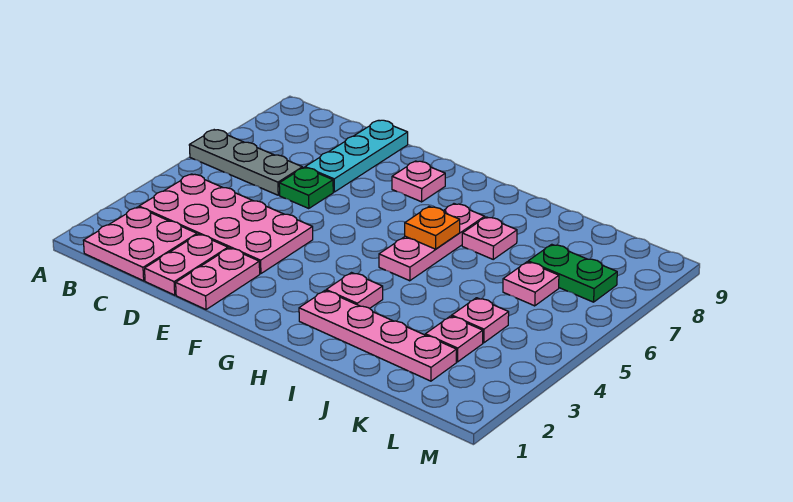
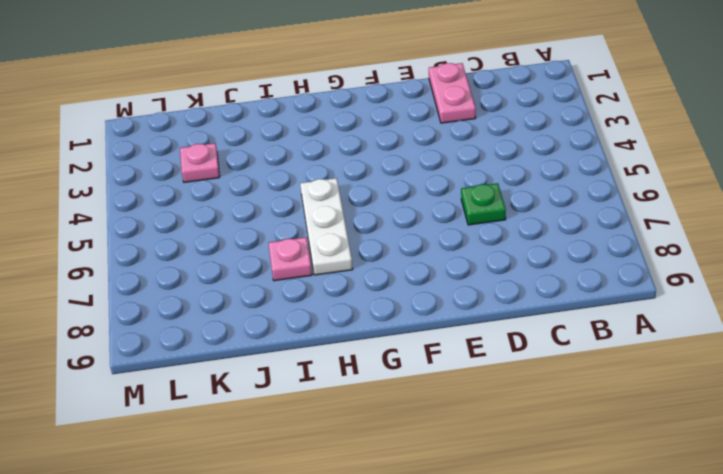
white 1x3 plate [300,178,353,275] -> pink 1x3 plate [379,204,485,281]
none -> grey 1x3 plate [189,130,302,195]
none -> pink 2x2 plate [83,207,197,281]
none -> pink 2x4 plate [139,174,313,274]

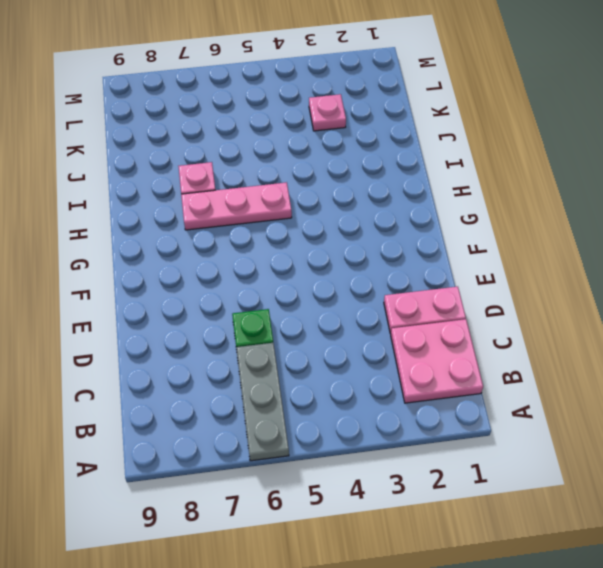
none -> pink 2x4 plate [139,174,313,274]
none -> cyan 1x3 plate [305,120,408,192]
none -> pink 1x2 plate [176,248,260,310]

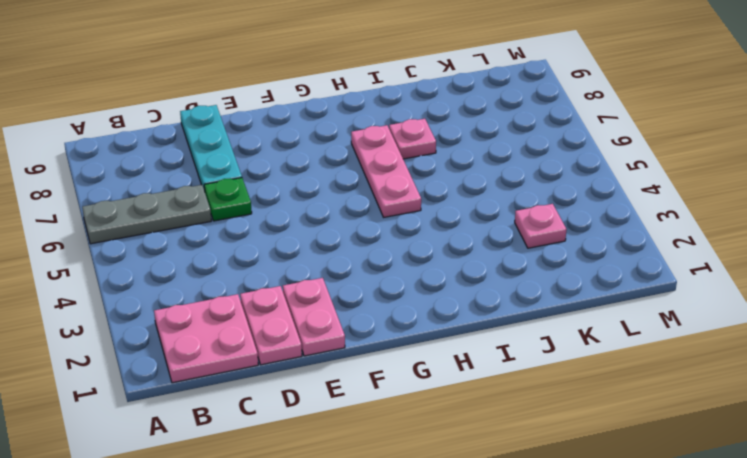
none -> pink 2x4 plate [139,174,313,274]
none -> pink 1x1 plate [392,161,445,202]
none -> pink 1x4 plate [299,291,457,381]

